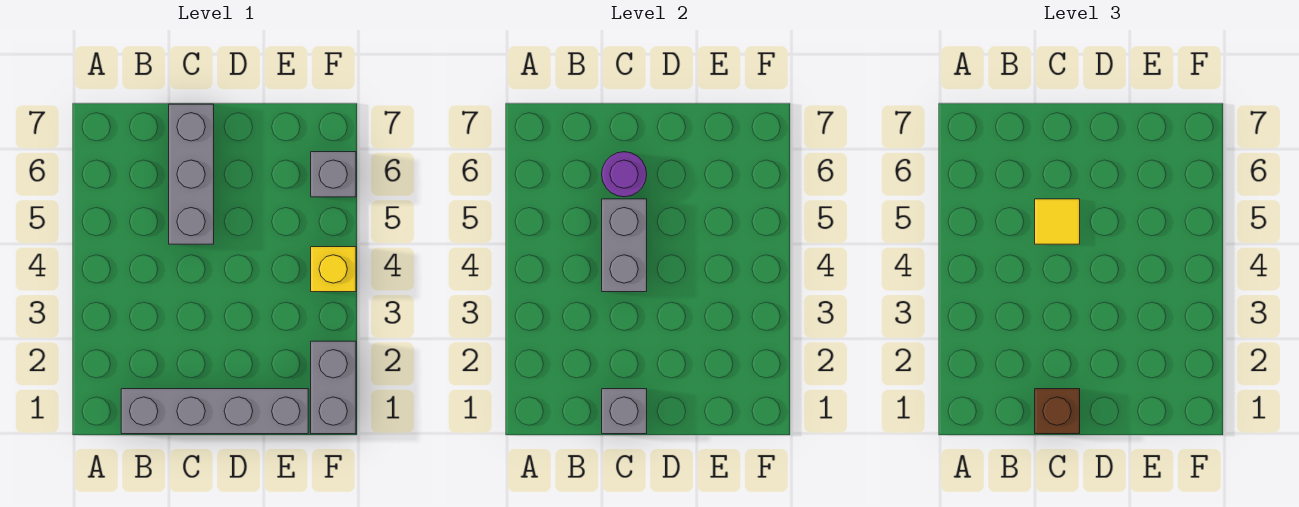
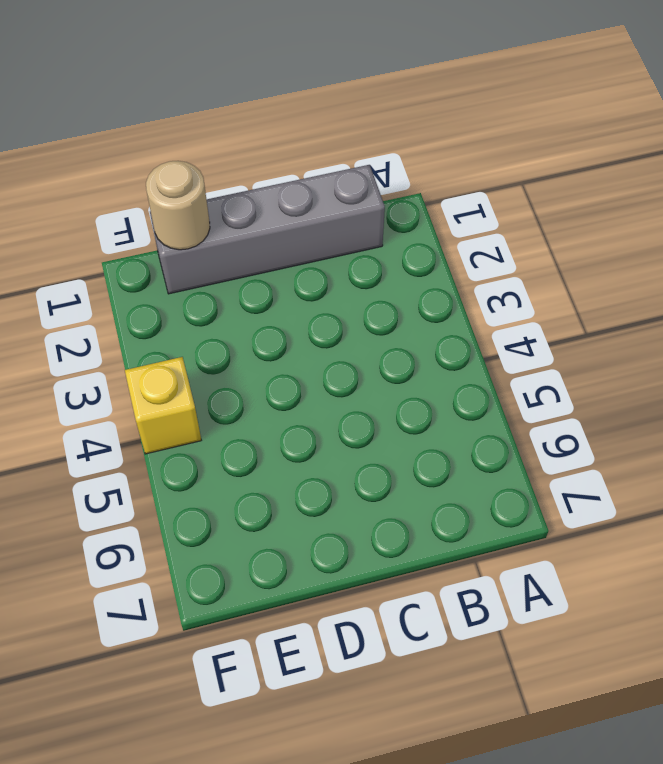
tan 1x1 round brick [146,161,210,250] -> none
none -> grey 1x3 brick [169,104,214,244]
none -> grey 1x2 brick [311,341,356,434]

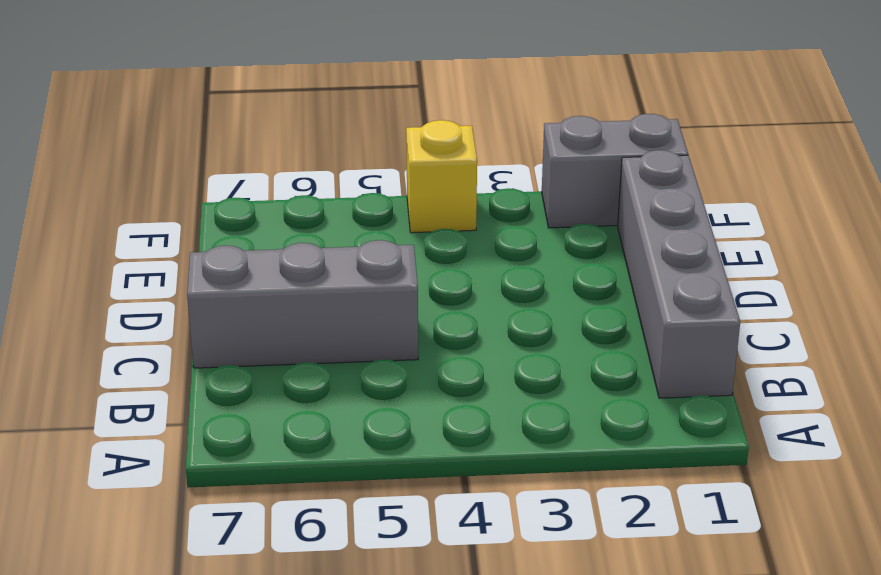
none -> grey 1x1 brick [311,152,356,197]
none -> grey 1x1 brick [602,389,647,434]

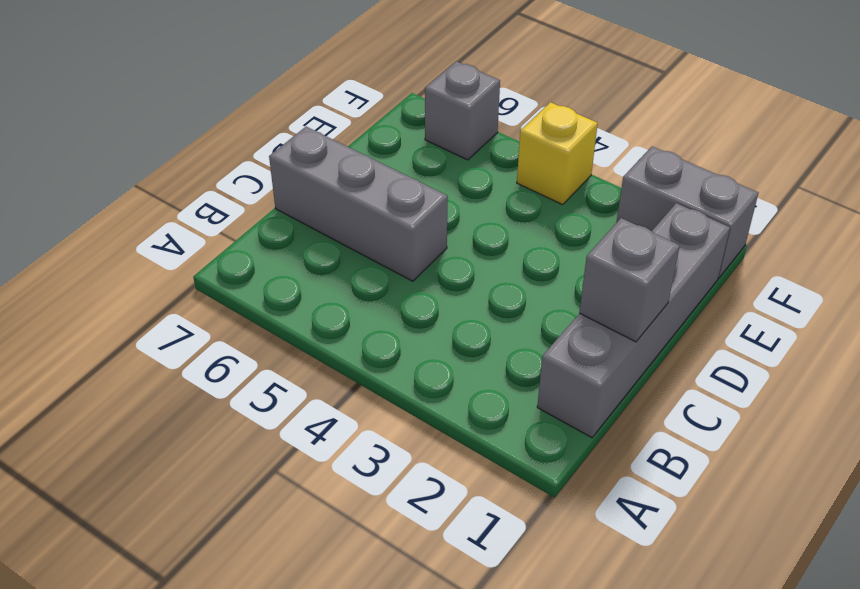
none -> grey 1x2 brick [602,199,647,292]
none -> purple 1x1 round brick [602,152,647,197]

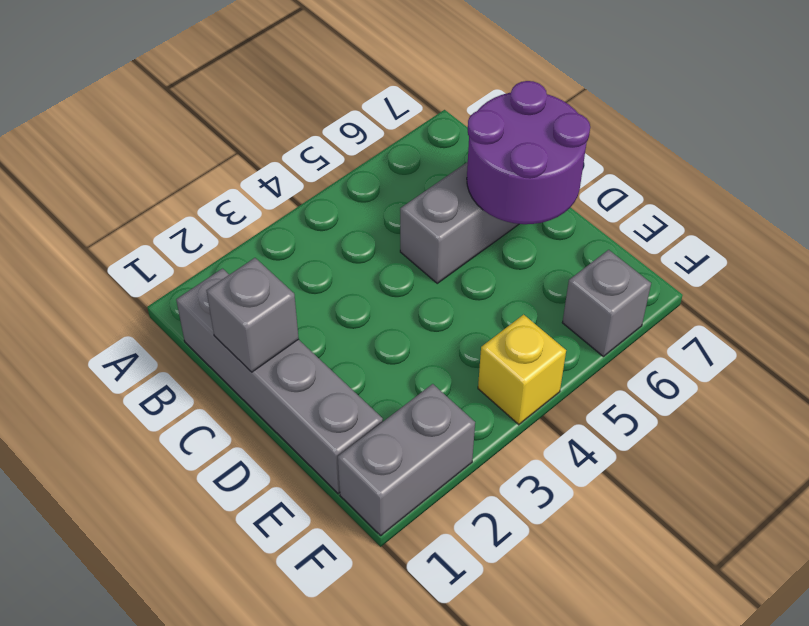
purple 2x2 round brick [467,81,590,224] -> purple 1x1 round brick [602,152,647,197]
none -> grey 1x2 brick [602,199,647,292]
none -> brown 1x1 brick [1035,389,1080,434]

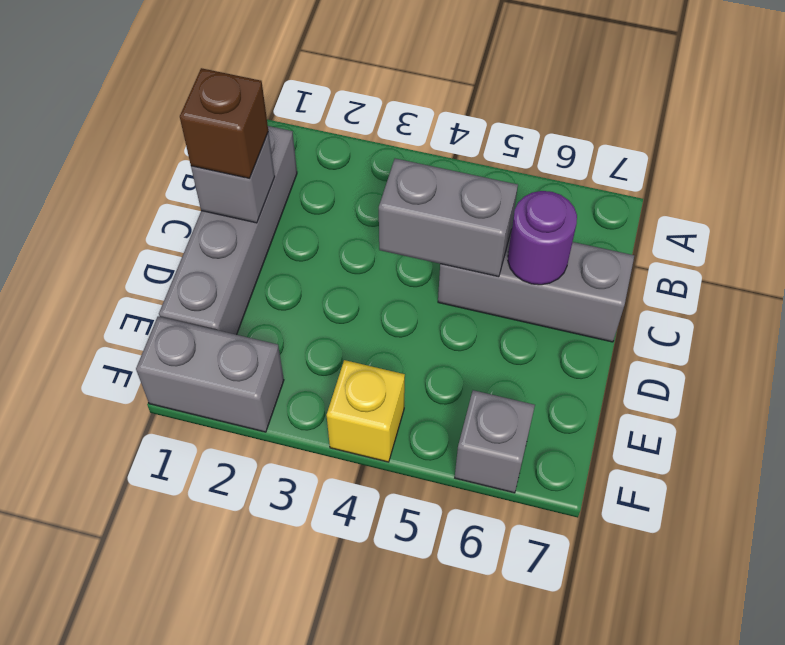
none -> yellow 1x1 tile [1035,199,1080,244]

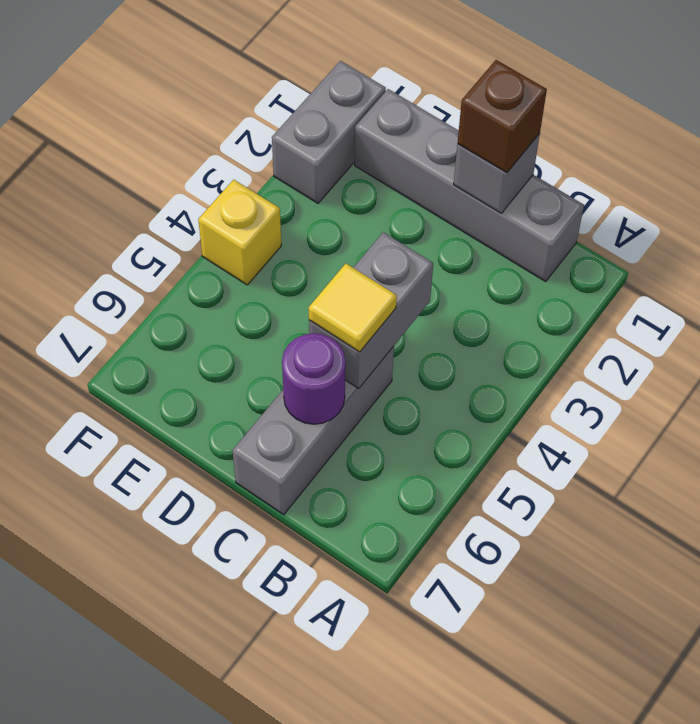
none -> grey 1x1 brick [311,152,356,197]

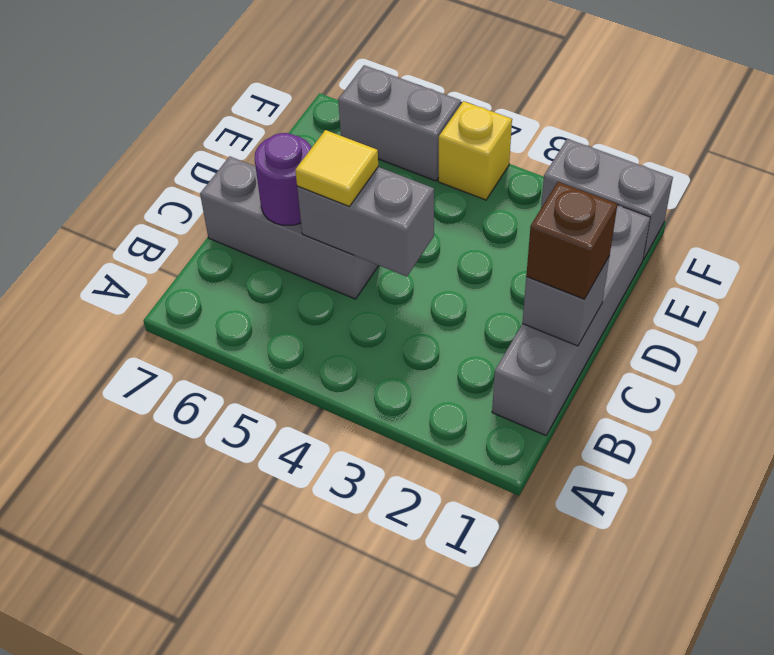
grey 1x2 brick [338,65,461,181] -> grey 1x1 brick [311,152,356,197]

